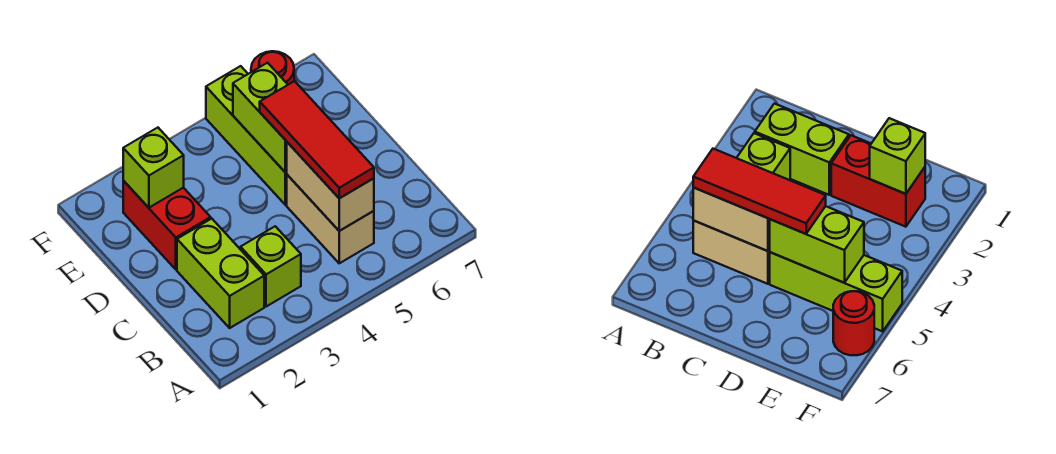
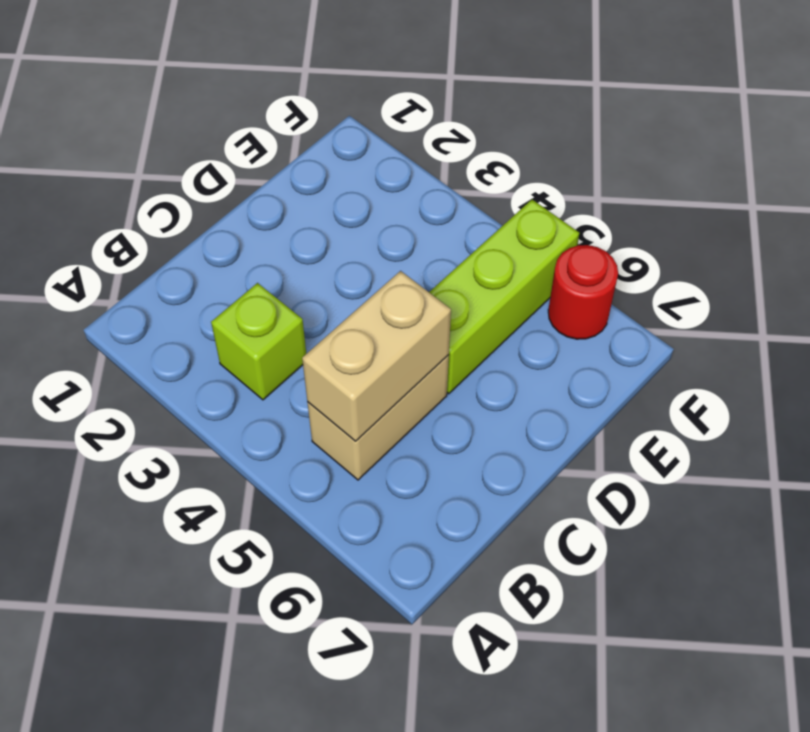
none -> lime 1x2 brick [177,219,264,328]
none -> red 1x2 brick [123,181,211,269]

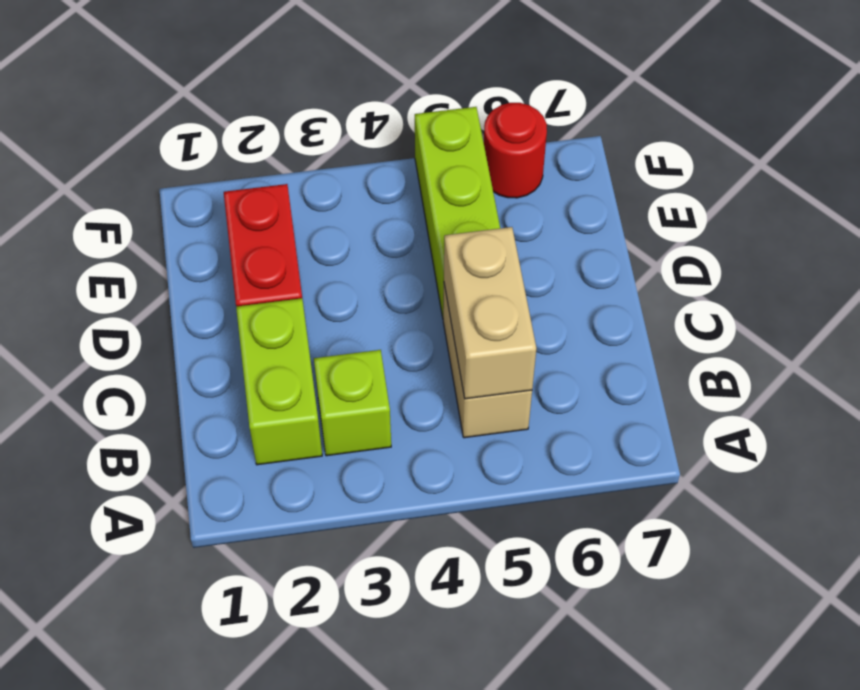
none -> lime 1x2 brick [233,63,288,172]
none -> lime 1x1 brick [123,128,184,208]

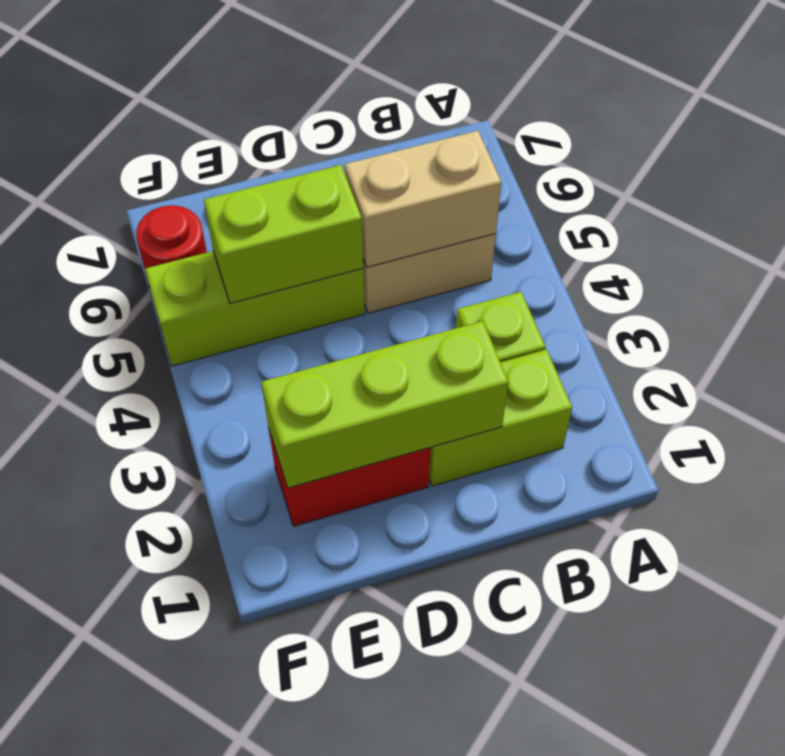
lime 1x3 brick [261,321,508,488] -> lime 1x1 brick [123,128,184,208]
none -> red 1x3 tile [260,81,374,198]

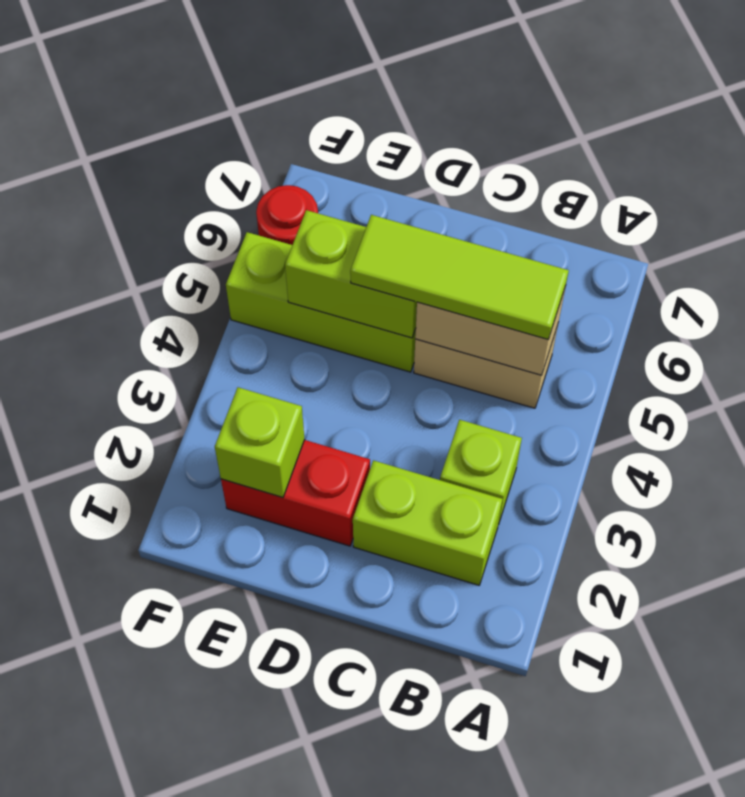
lime 1x3 tile [350,215,569,339] -> red 1x3 tile [260,81,374,198]

